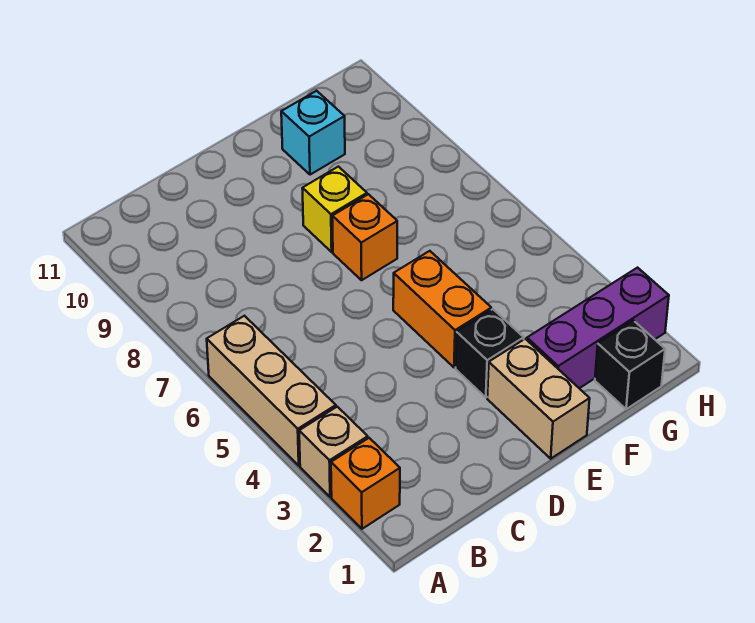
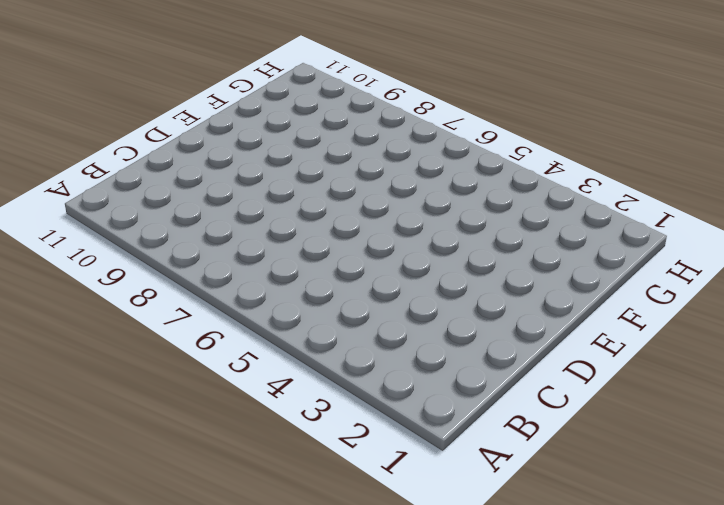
none -> orange 1x1 brick [331,438,400,529]
none -> tan 1x1 brick [299,407,368,497]

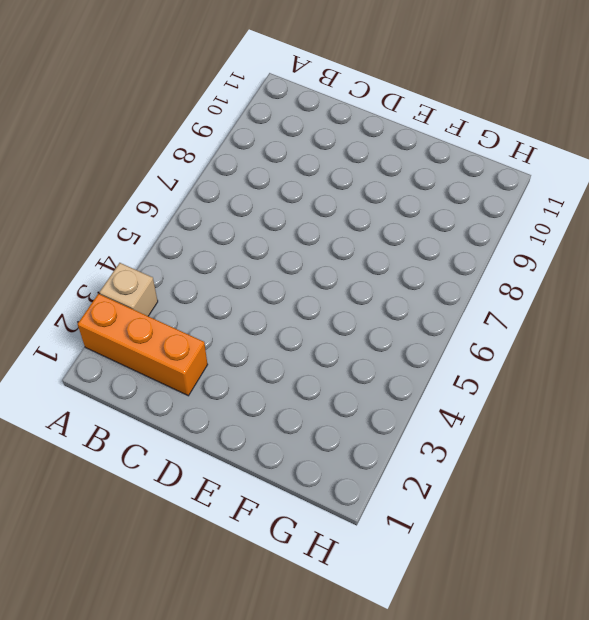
orange 1x3 brick [78,294,208,396] -> orange 1x1 brick [331,438,400,529]
none -> tan 1x3 brick [207,316,336,466]
none -> tan 1x2 brick [487,339,590,459]

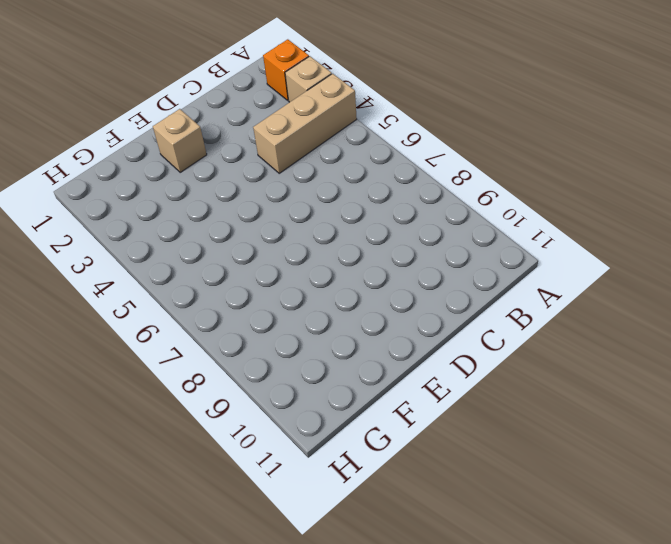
tan 1x3 brick [253,74,357,173] -> tan 1x3 brick turned to [207,316,336,466]
tan 1x1 brick [153,109,207,172] -> tan 1x2 brick [487,339,590,459]
none -> black 1x1 brick [456,309,524,397]
none -> orange 1x2 brick [393,251,491,368]

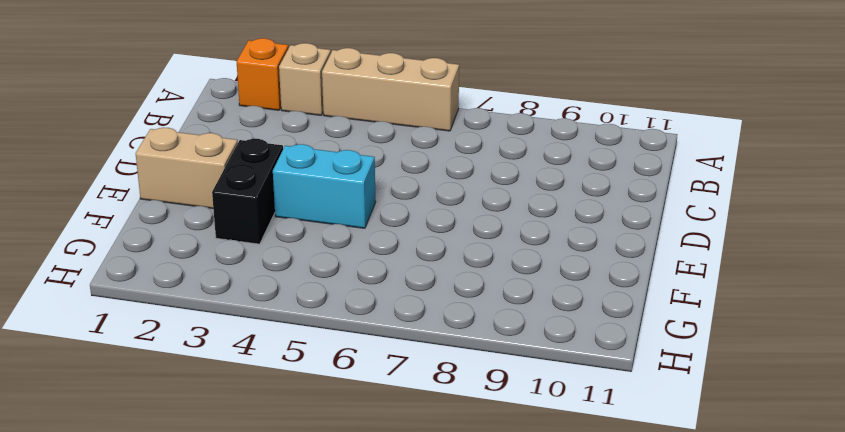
black 1x2 brick [212,139,283,244] -> black 1x1 brick [456,309,524,397]
cyan 1x2 brick [273,144,376,228] -> orange 1x2 brick [393,251,491,368]
none -> orange 1x1 brick [332,194,397,280]
none -> yellow 1x1 brick [302,167,367,252]

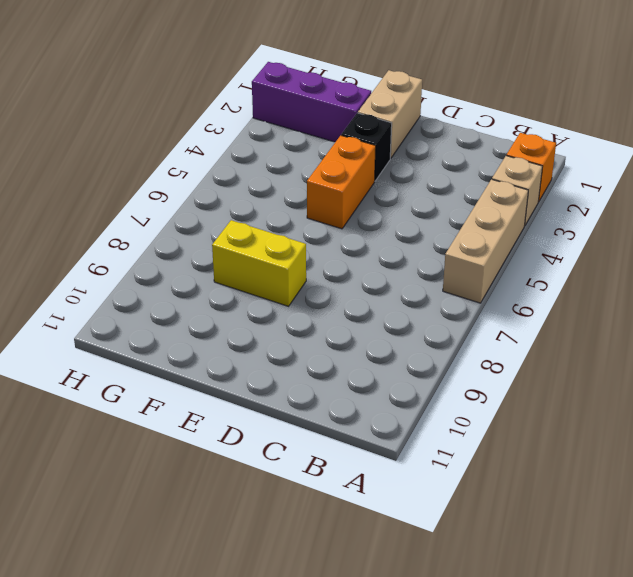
yellow 1x2 brick [212,220,306,306] -> yellow 1x1 brick [302,167,367,252]
none -> orange 1x1 brick [332,194,397,280]
none -> cyan 1x1 brick [281,91,345,175]

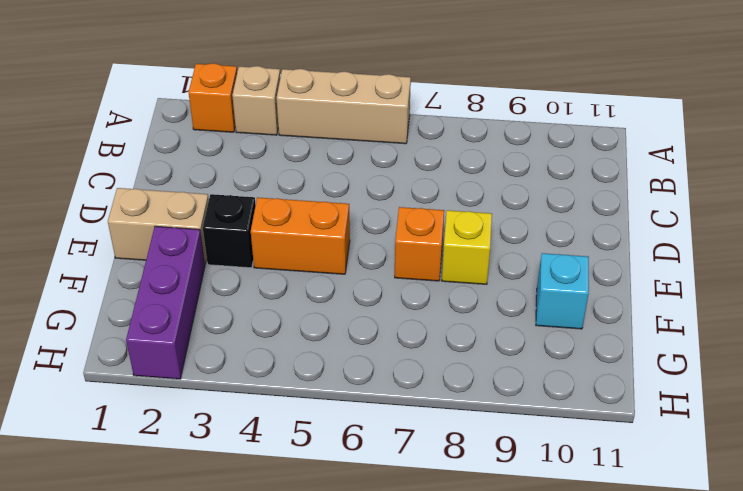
none -> black 1x1 brick [595,321,665,409]

